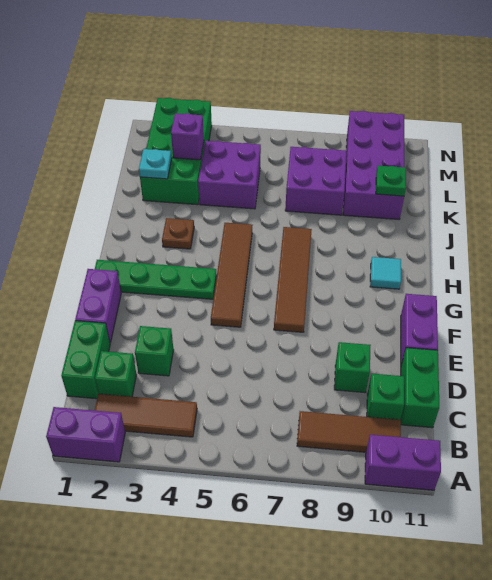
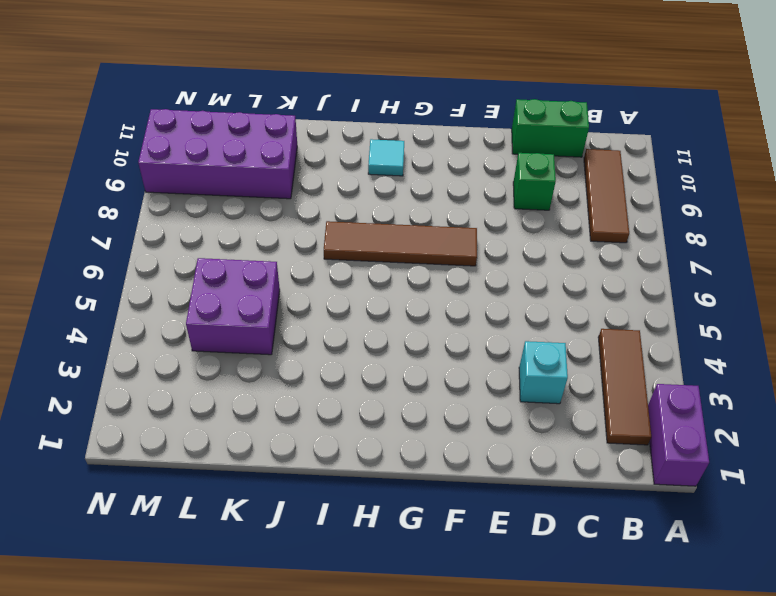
cyan 1x1 brick [519,341,568,404] -> green 1x1 brick [135,326,174,376]
none -> purple 1x2 brick [365,435,441,490]
none -> green 1x2 brick [61,321,110,399]
none -> green 1x1 brick [95,351,137,397]

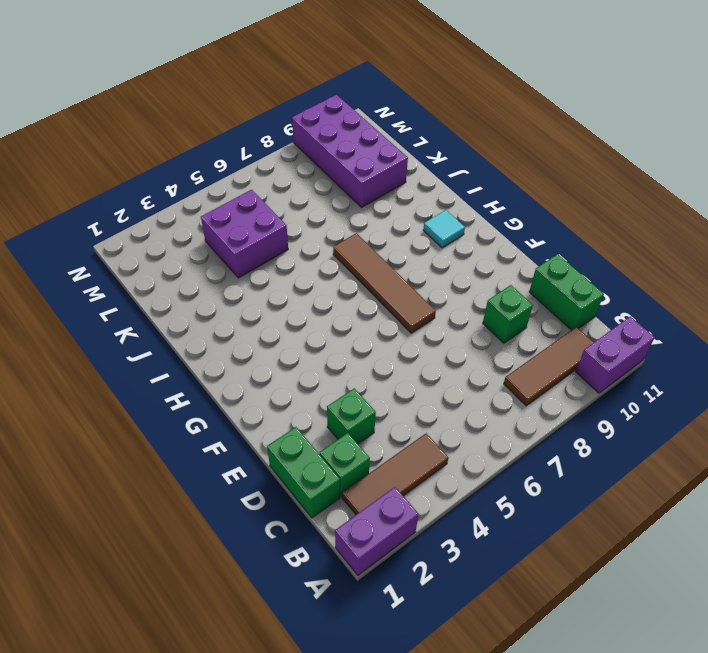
none -> green 1x1 brick [367,374,404,420]
none -> purple 1x2 brick [75,269,121,343]
none -> purple 1x2 brick [401,294,438,365]

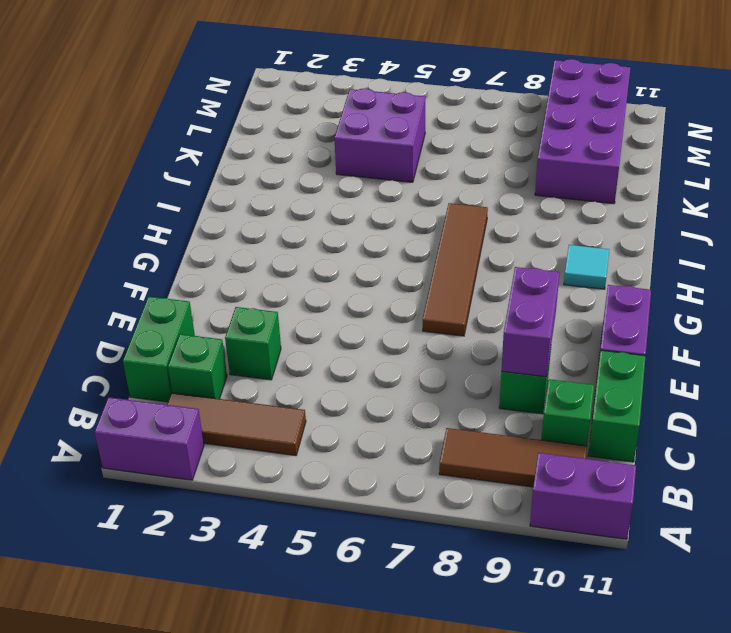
purple 1x2 brick [501,267,560,377] -> purple 1x2 brick moved to [75,269,121,343]
none -> brown 1x4 tile [211,223,252,327]
none -> green 1x4 plate [95,260,217,299]
none -> brown 1x1 plate [162,218,194,249]

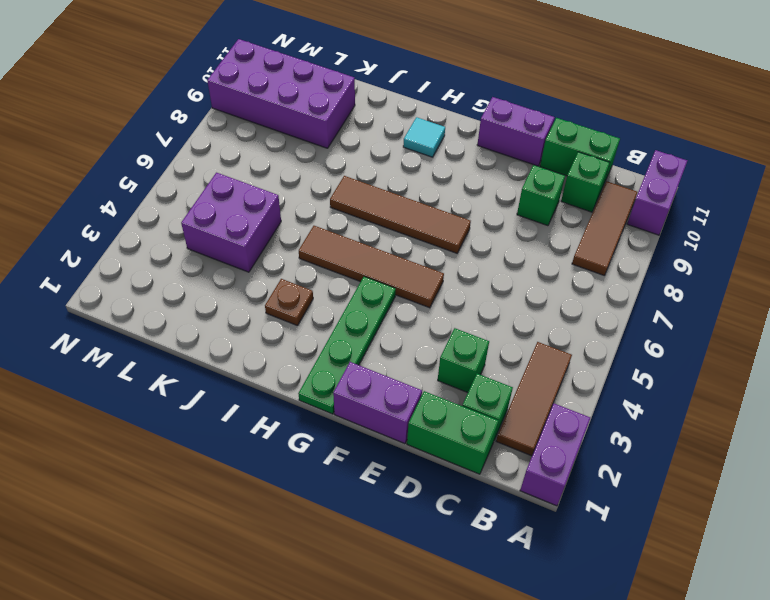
none -> green 2x4 brick [140,98,212,205]
none -> purple 2x2 brick [285,147,346,215]
none -> cyan 1x1 plate [139,149,172,179]

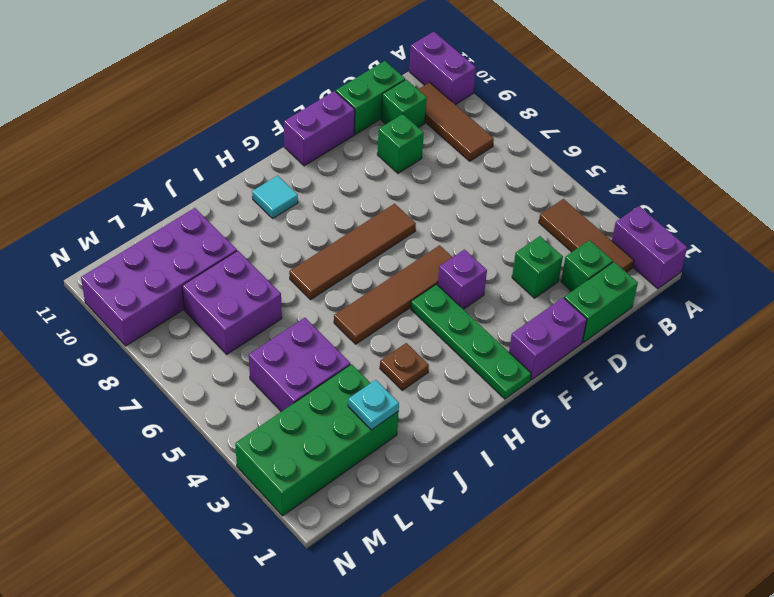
purple 1x1 brick [438,250,487,309] -> purple 1x1 brick moved to [171,113,204,160]
none -> green 1x1 plate [376,166,406,196]

